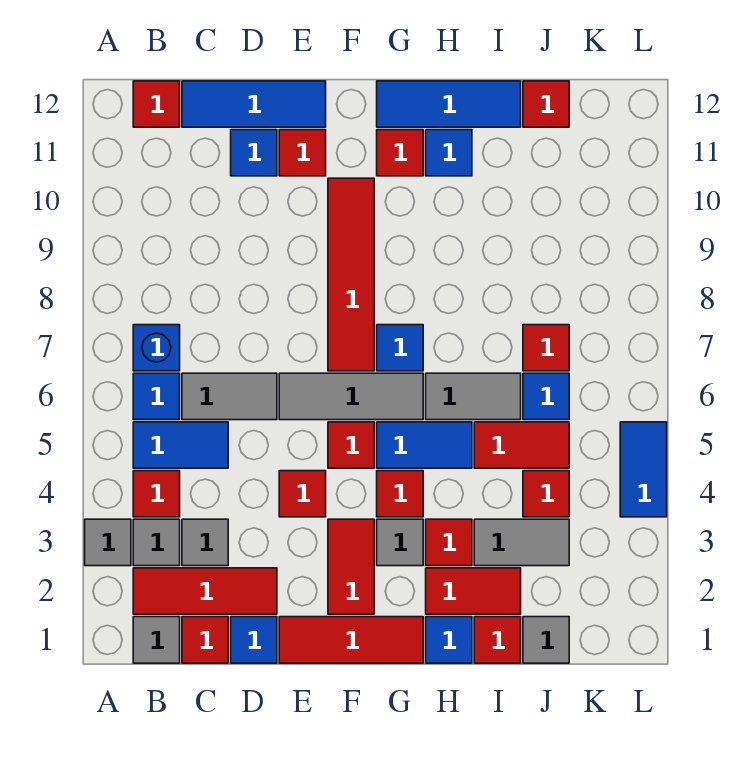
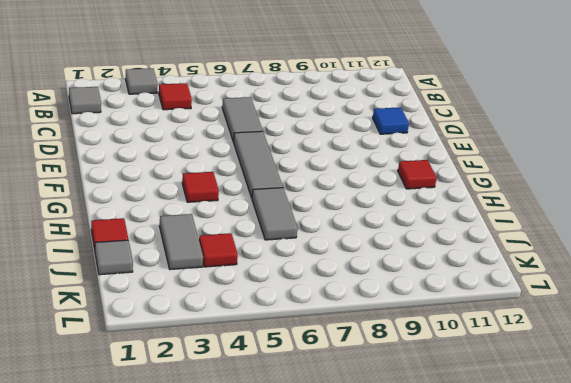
none -> red 1x3 tile [133,568,277,614]
none -> grey 1x1 tile [133,519,180,566]
none -> blue 1x2 tile [133,422,228,468]
none -> blue 1x1 tile [133,373,180,420]

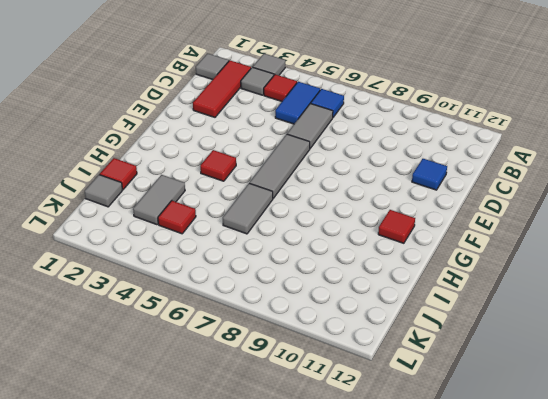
none -> blue 1x1 brick [133,325,180,371]
none -> red 1x1 tile [133,81,180,127]
none -> red 1x1 tile [182,617,228,663]
none -> grey 1x1 tile [182,519,228,566]

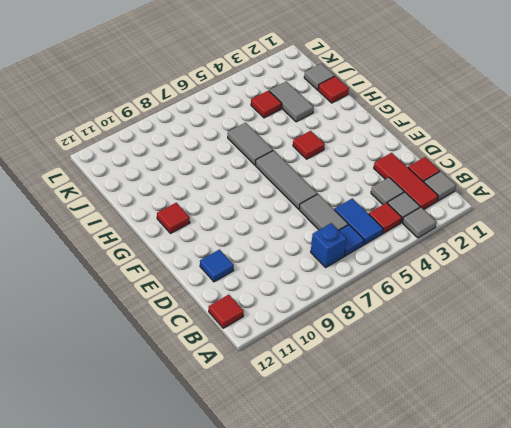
none -> blue 1x3 tile [182,81,326,127]
none -> blue 1x1 tile [231,617,277,663]
none -> red 1x3 tile [279,617,423,663]
none -> red 1x1 tile [279,471,326,517]

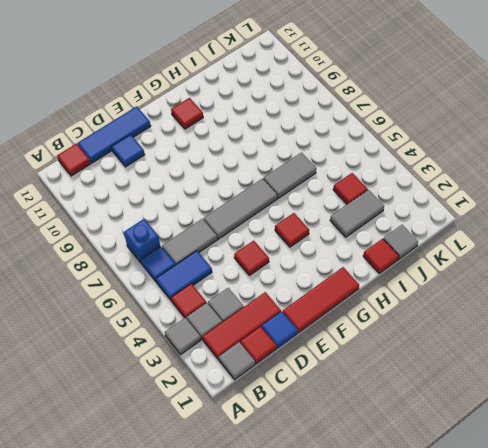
none -> red 1x1 tile [279,130,326,176]
none -> red 1x2 tile [328,519,374,614]
none -> red 1x1 tile [328,422,374,468]
none -> red 1x4 tile [328,178,374,371]

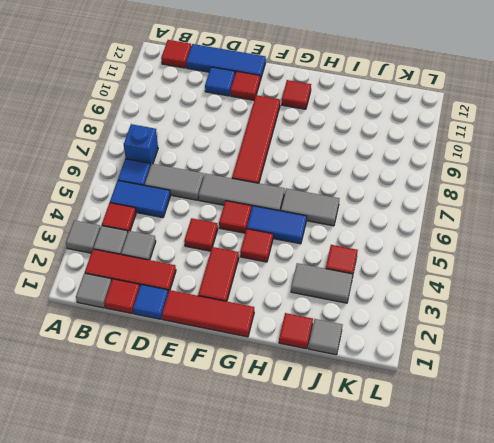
none -> grey 1x1 tile [377,519,423,566]
none -> blue 1x1 tile [377,325,423,371]
none -> blue 1x3 tile [377,81,521,127]
none -> blue 1x1 tile [426,617,472,663]

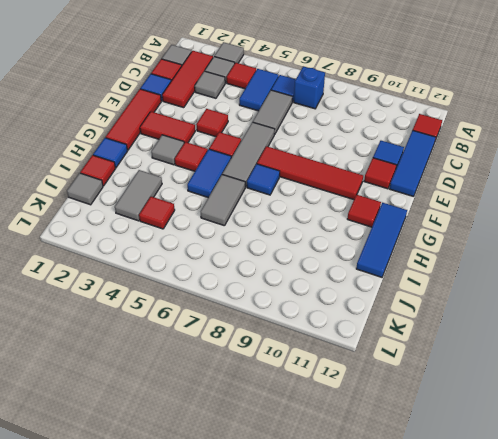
none -> red 1x2 tile [426,568,521,614]
none -> red 1x1 tile [426,519,472,566]
none -> blue 1x1 tile [426,130,472,176]
none -> red 1x2 tile [474,422,569,468]

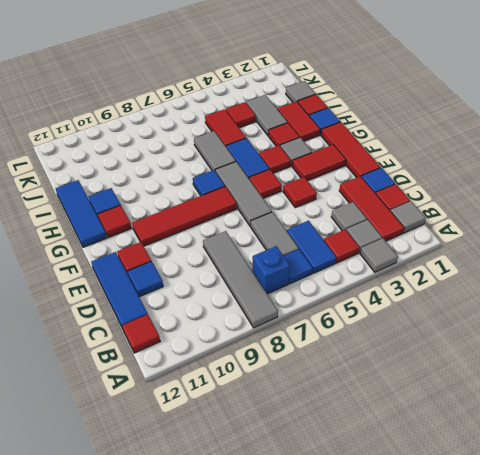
grey 1x4 tile [203,231,278,328] -> none
none -> blue 1x1 tile [523,373,569,420]
none -> red 1x1 tile [523,325,569,371]
none -> red 1x1 tile [523,81,569,127]
none -> blue 1x2 tile [620,422,667,517]

